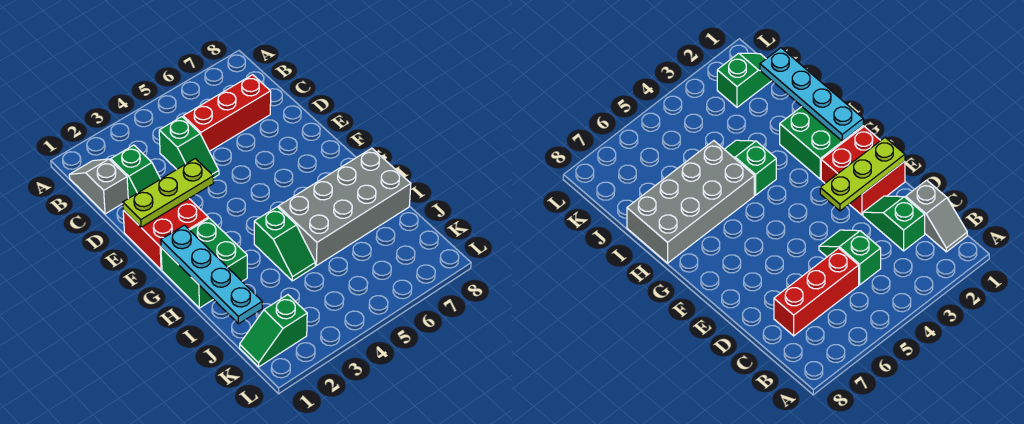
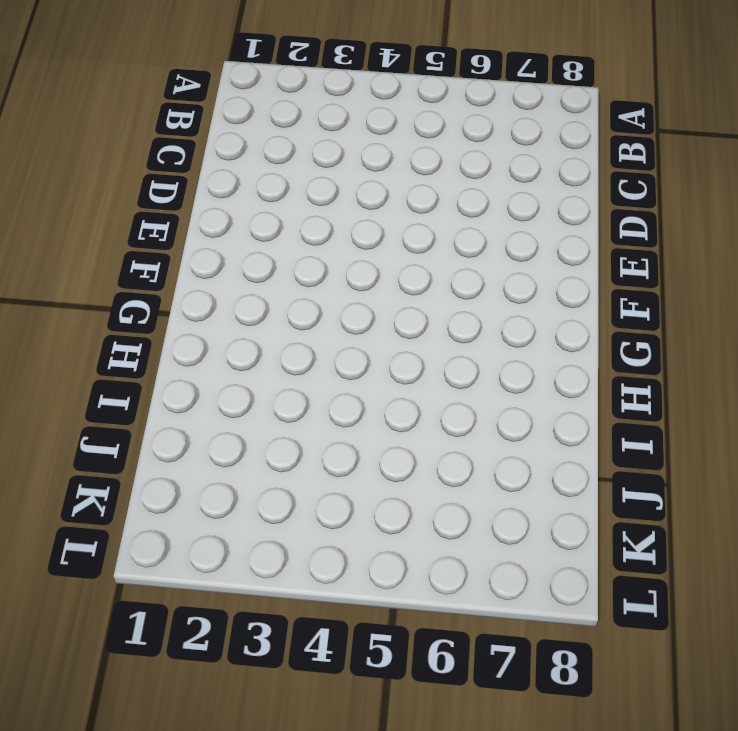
none -> grey 1x2 slope [69,159,128,214]
none -> green 1x2 slope [111,145,160,198]

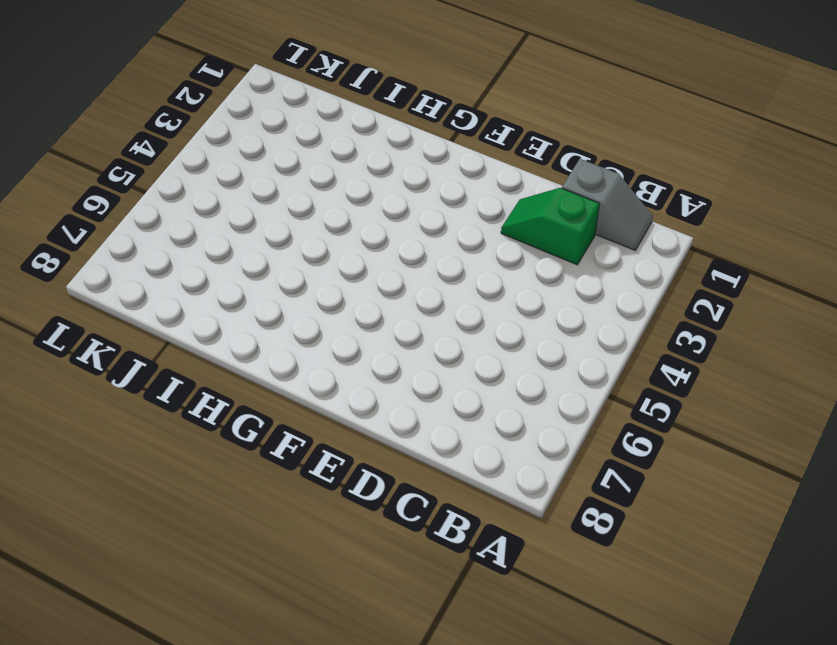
none -> green 1x2 slope [159,117,219,178]
none -> red 1x3 brick [183,75,271,151]

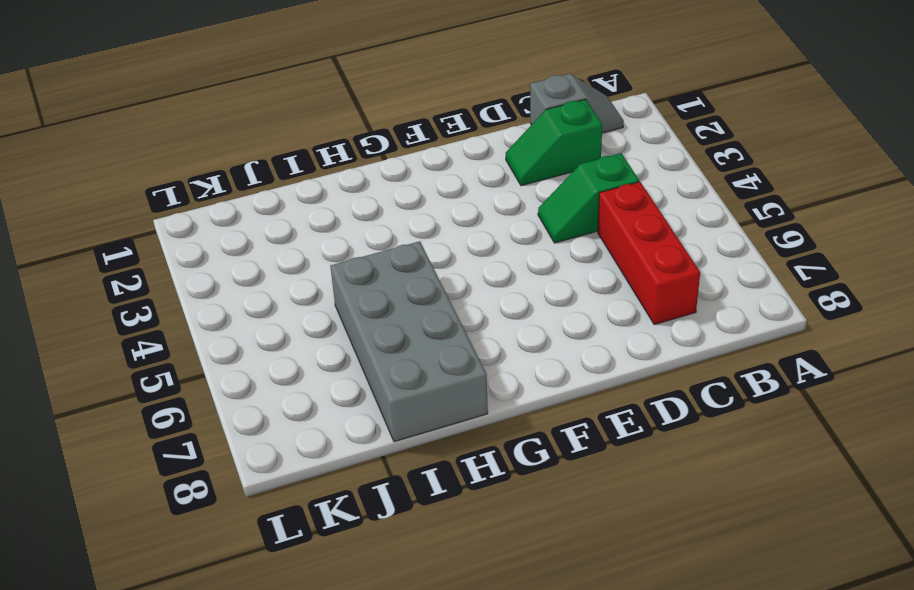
none -> red 2x2 brick [123,199,208,270]
none -> green 2x2 brick [161,218,247,308]

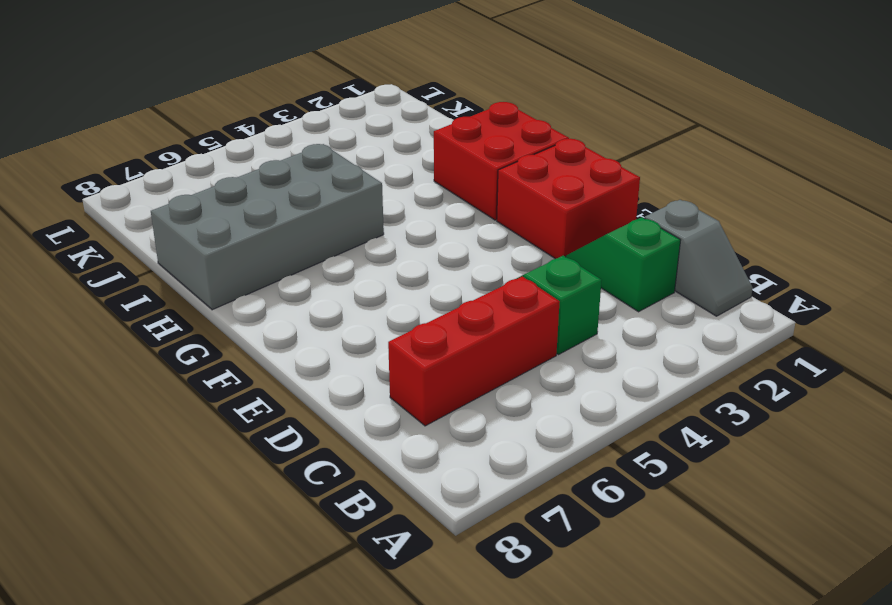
red 2x2 brick [434,102,569,220] -> green 2x2 brick [161,218,247,308]
none -> green 1x2 slope [254,207,315,281]
none -> green 1x2 slope [240,295,307,367]

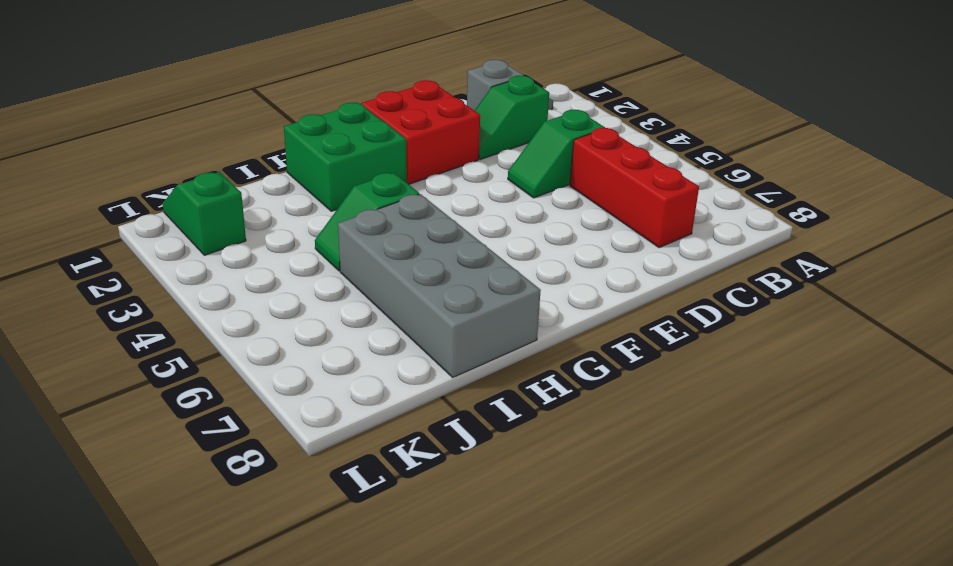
none -> lime 1x3 plate [123,159,214,227]
none -> cyan 1x4 plate [161,225,262,324]

